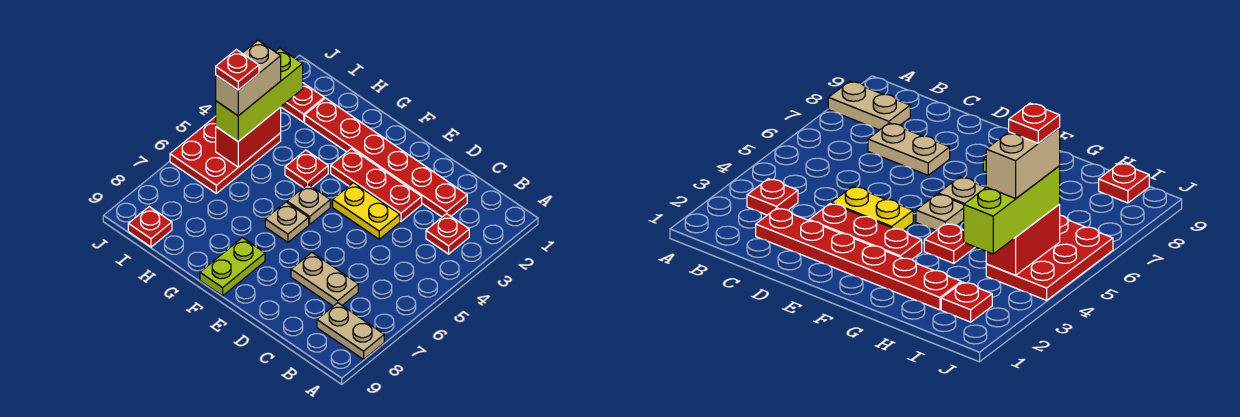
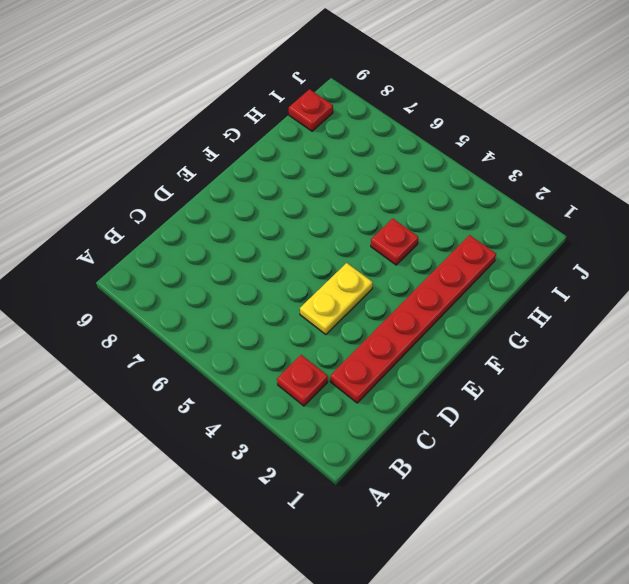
none -> tan 1x2 plate [317,303,384,359]
none -> tan 1x2 plate [291,253,358,306]
none -> red 1x3 plate [331,149,422,221]

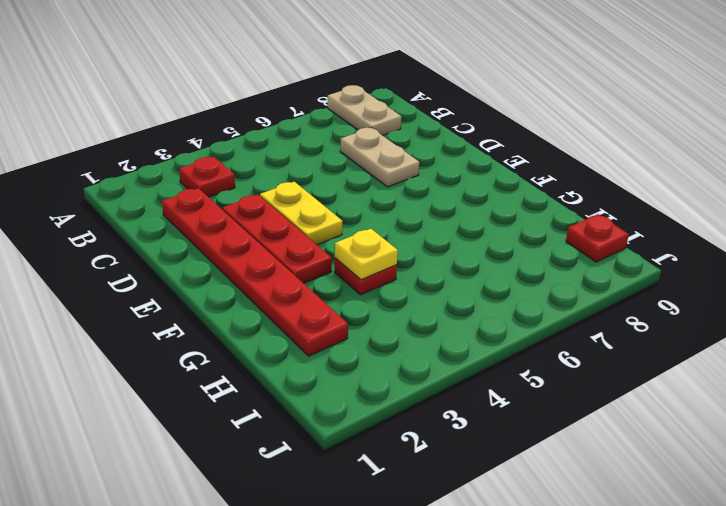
yellow 1x1 plate [335,229,398,280] -> none
none -> tan 1x1 plate [287,184,330,224]
none -> tan 1x1 plate [265,202,309,242]
none -> lime 1x2 plate [200,238,265,296]

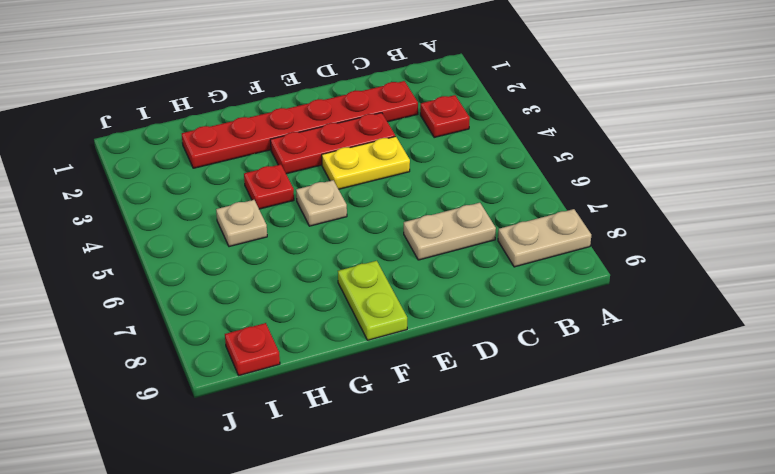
tan 1x1 plate [216,200,267,247] -> tan 1x1 plate moved to [265,202,309,242]
none -> red 1x1 plate [281,83,324,122]
none -> red 2x3 plate [170,116,281,193]
none -> red 1x2 brick [216,107,281,167]

